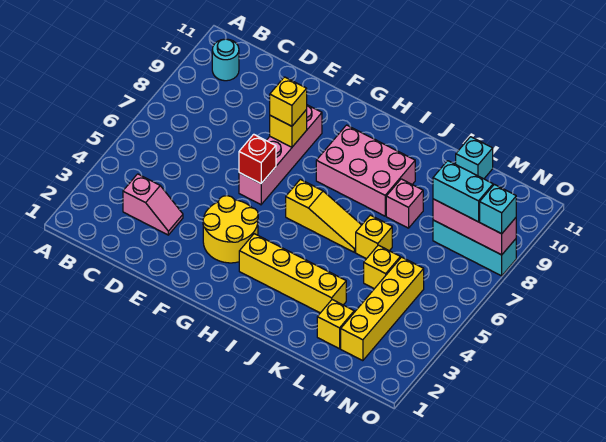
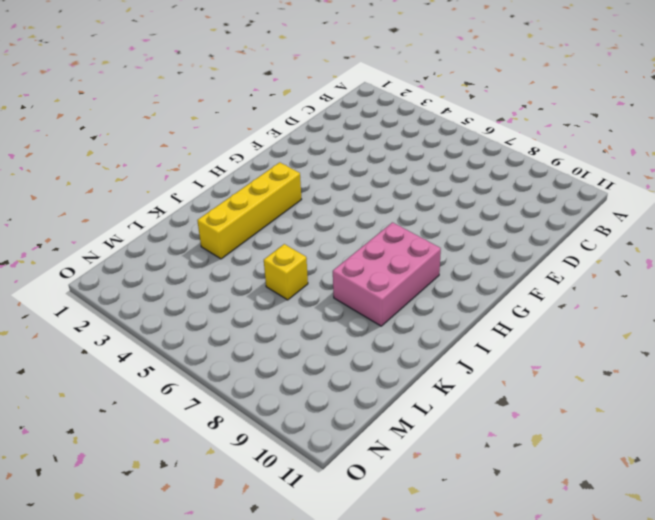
none -> cyan 1x1 round brick [212,39,239,81]
none -> pink 1x2 slope [123,174,183,235]
none -> yellow 2x2 round brick [203,196,258,263]

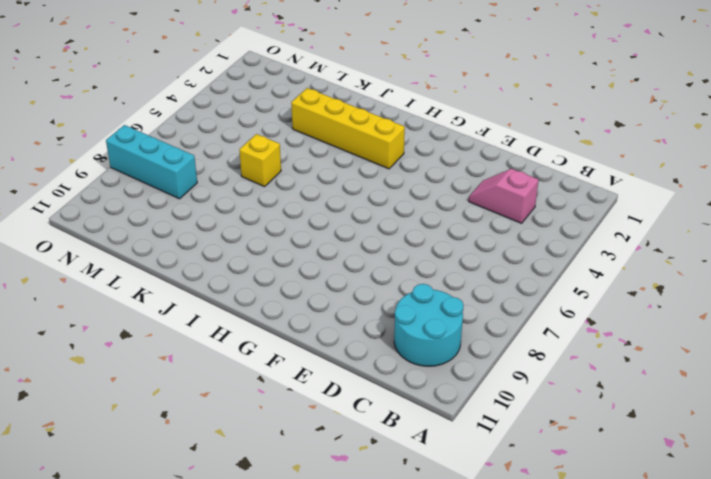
cyan 2x2 round brick [394,284,463,366] -> cyan 1x1 round brick [212,39,239,81]
none -> yellow 2x2 round brick [203,196,258,263]
none -> pink 1x4 brick [239,105,322,205]
none -> yellow 1x3 slope [286,179,361,252]

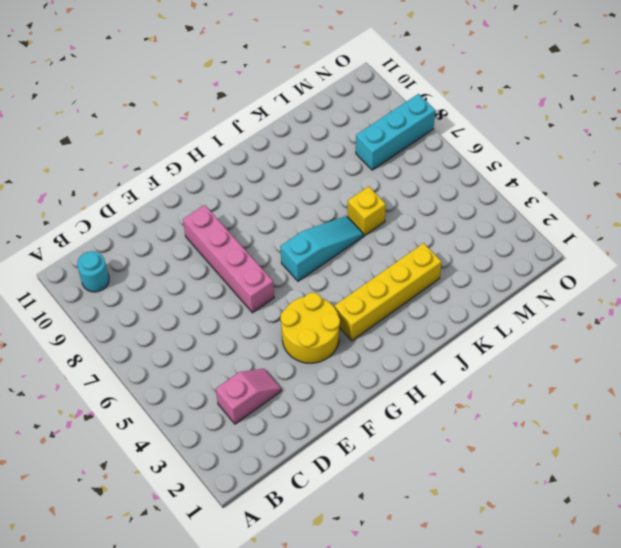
cyan 1x3 slope [280,216,363,281] -> yellow 1x3 slope [286,179,361,252]
none -> pink 2x3 brick [316,125,415,216]
none -> pink 1x1 brick [386,179,423,228]
none -> yellow 1x1 brick [317,300,354,349]

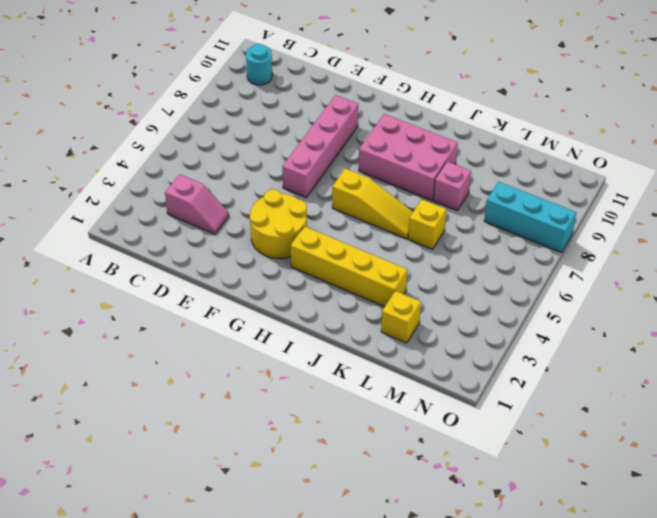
none -> yellow 1x1 brick [364,245,400,289]
none -> cyan 1x1 brick [456,137,493,179]
none -> yellow 1x4 brick [341,257,424,361]

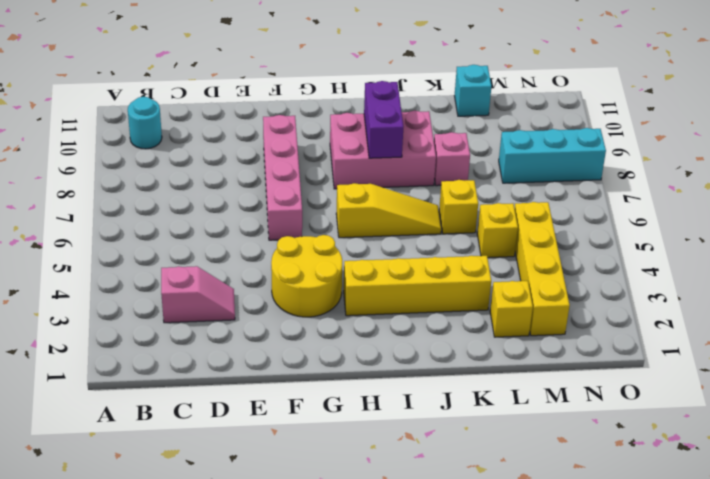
purple 1x2 brick [364,81,403,158] -> none
none -> red 1x1 brick [239,134,276,184]
none -> yellow 1x1 brick [270,110,307,147]
none -> pink 1x3 brick [433,199,516,255]

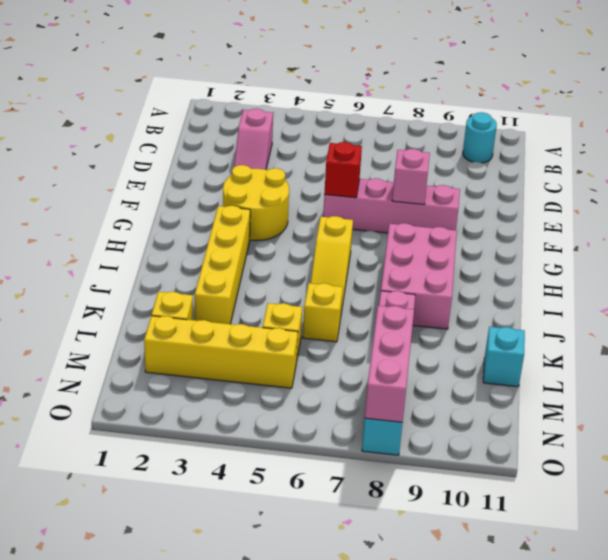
pink 1x1 brick [392,149,430,205] -> yellow 1x1 brick [270,110,307,147]
none -> yellow 1x1 brick [270,77,307,126]
none -> cyan 1x2 brick [433,161,493,222]
none -> cyan 1x1 brick [480,184,516,234]

